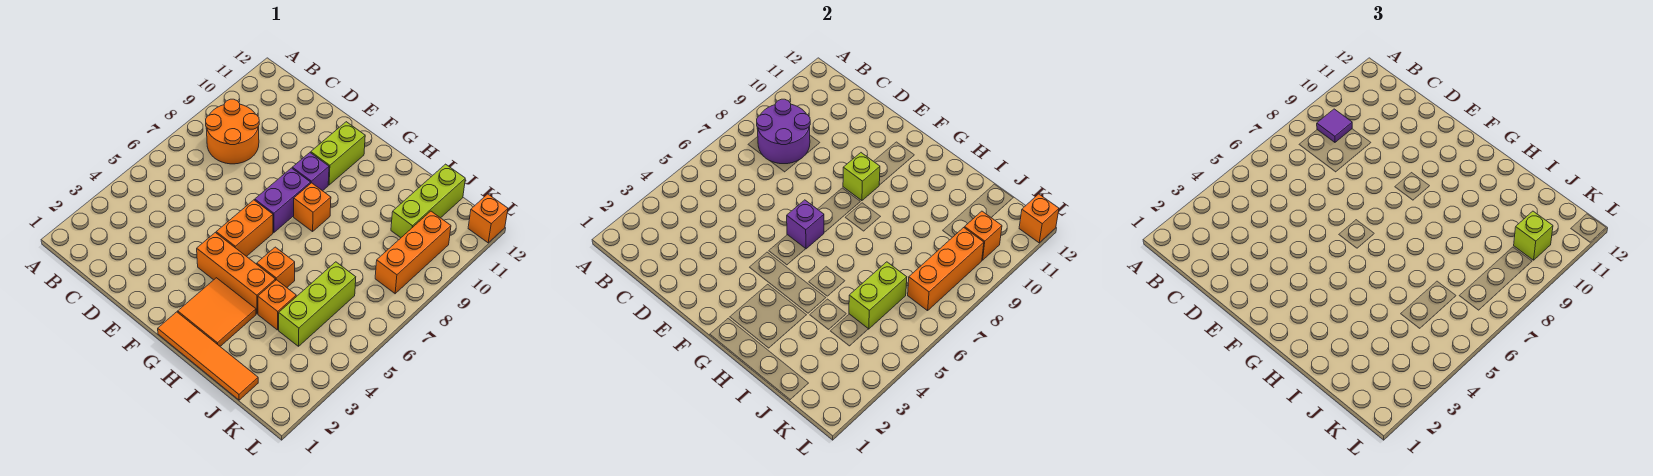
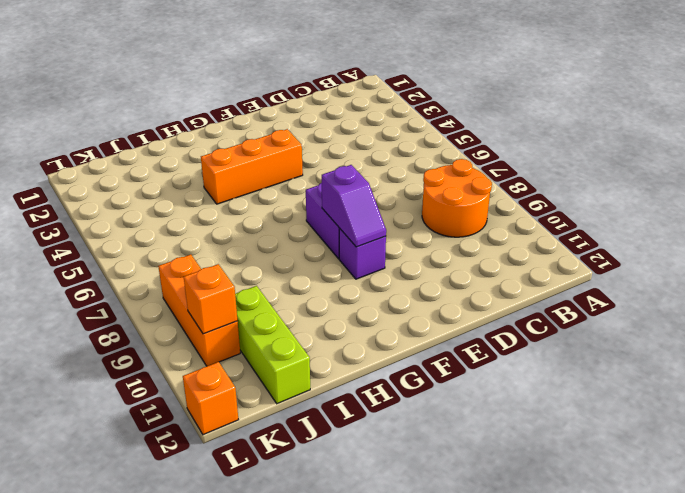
purple 1x2 slope [322,165,386,247] -> lime 1x1 brick [843,153,880,201]
none -> orange 1x2 brick [216,200,273,256]
none -> lime 1x2 brick [311,122,365,185]
none -> orange 1x4 tile [158,312,258,400]

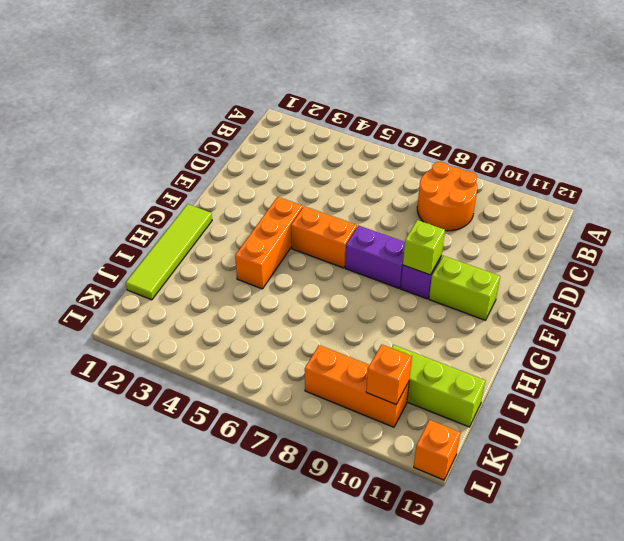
lime 1x4 tile [126,204,212,300] -> orange 1x4 tile [158,312,258,400]
none -> orange 2x2 tile [178,278,256,346]
none -> orange 1x1 brick [294,183,331,231]
none -> orange 1x1 brick [257,247,295,287]

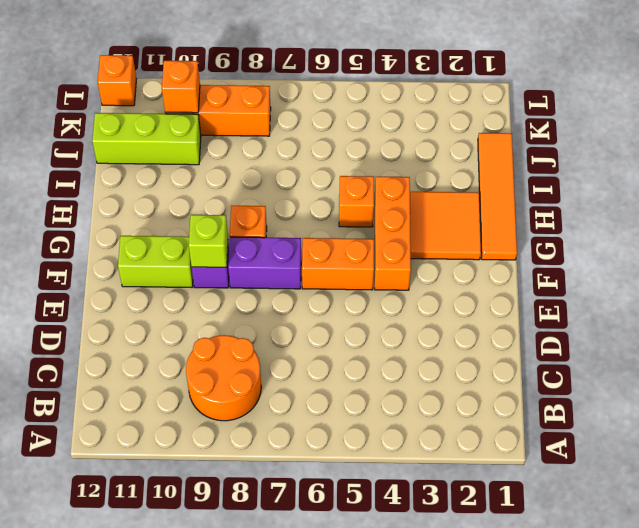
none -> orange 1x1 brick [258,280,296,330]
none -> lime 1x3 brick [279,262,356,346]
none -> purple 2x2 round brick [757,99,810,164]

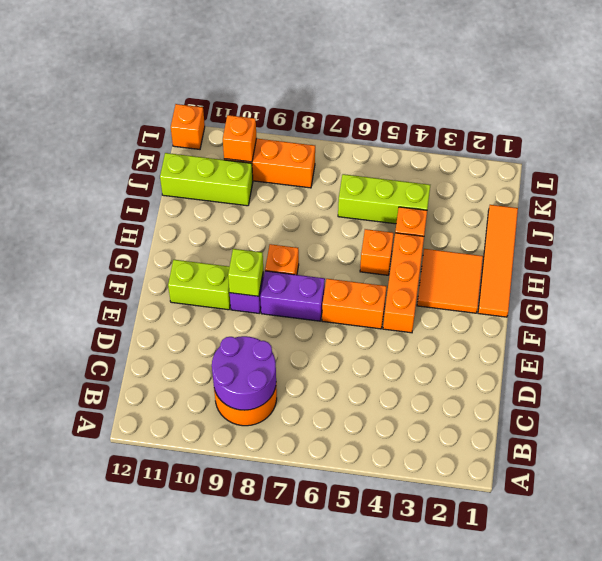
none -> purple 1x1 brick [787,200,824,249]
none -> lime 1x2 brick [849,262,907,329]
none -> orange 1x3 brick [908,228,984,311]

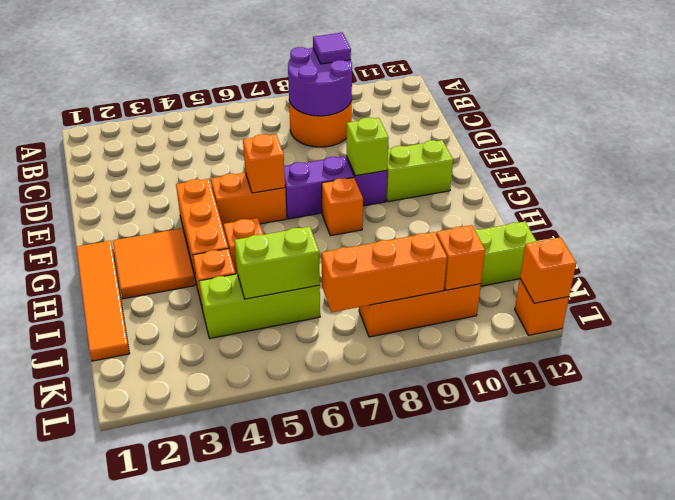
orange 1x1 brick [243,134,285,193] -> purple 1x1 brick [787,200,824,249]
none -> lime 1x1 brick [1514,211,1553,260]

